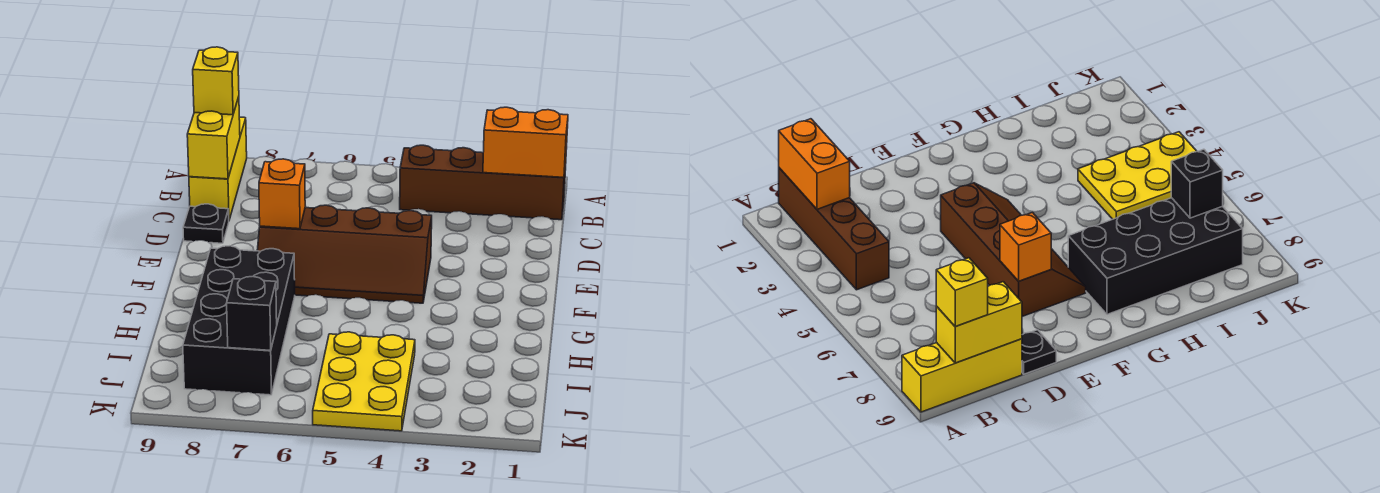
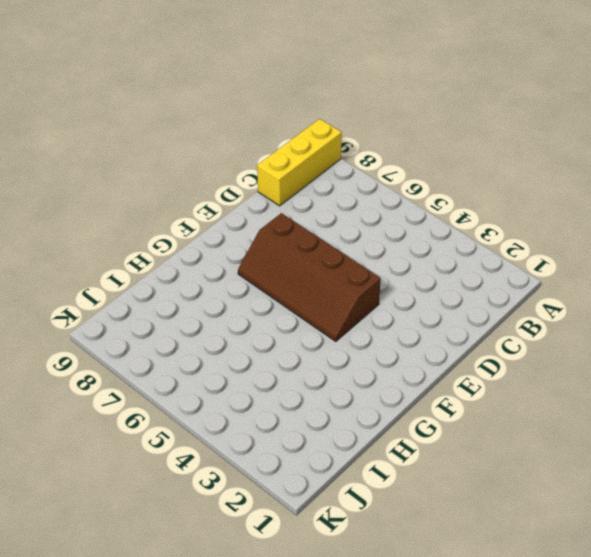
none -> brown 1x4 brick [400,145,566,220]
none -> black 1x1 plate [183,204,229,243]

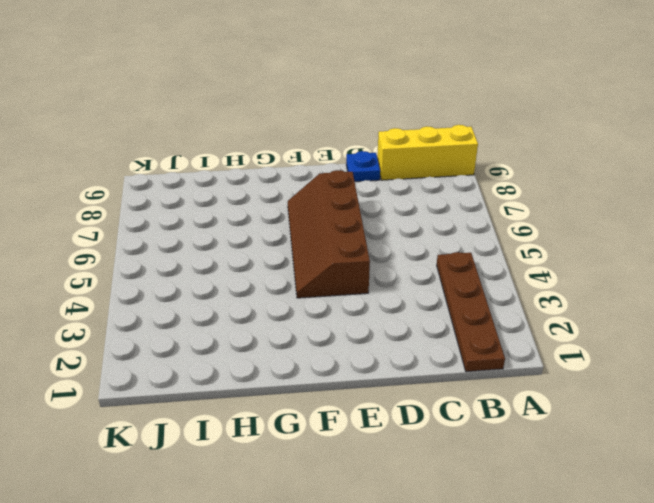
brown 1x4 plate [437,252,505,372] -> brown 1x4 brick [400,145,566,220]
blue 1x1 plate [346,151,380,182] -> black 1x1 plate [183,204,229,243]
none -> black 2x4 brick [183,246,295,395]
none -> yellow 2x3 plate [313,332,415,431]

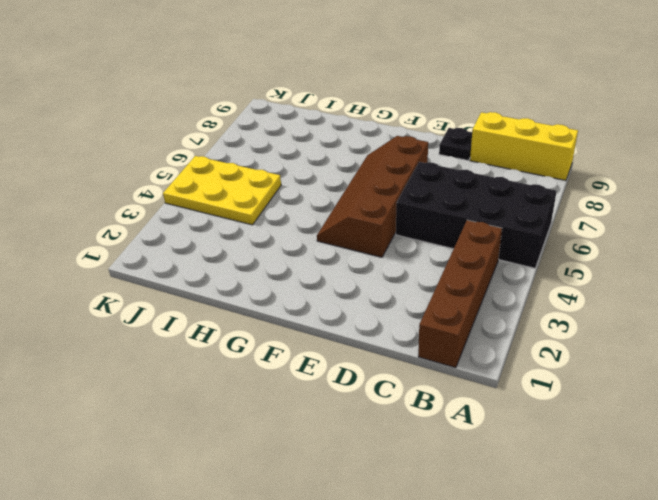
black 2x4 brick [396,162,557,268] -> black 2x4 brick moved to [183,246,295,395]
none -> orange 1x2 brick [483,107,568,177]
none -> yellow 1x2 brick [187,97,240,179]

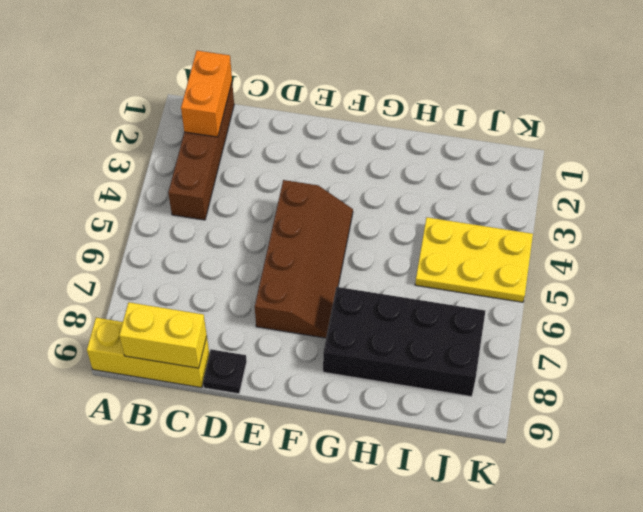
none -> orange 1x1 brick [259,159,305,229]
none -> black 1x1 brick [227,276,277,350]

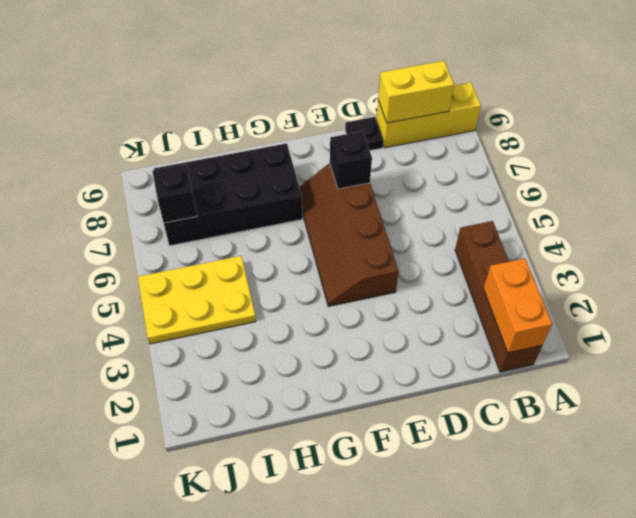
black 1x1 brick [330,131,372,189] -> orange 1x1 brick [259,159,305,229]
none -> yellow 1x1 brick [193,47,239,115]

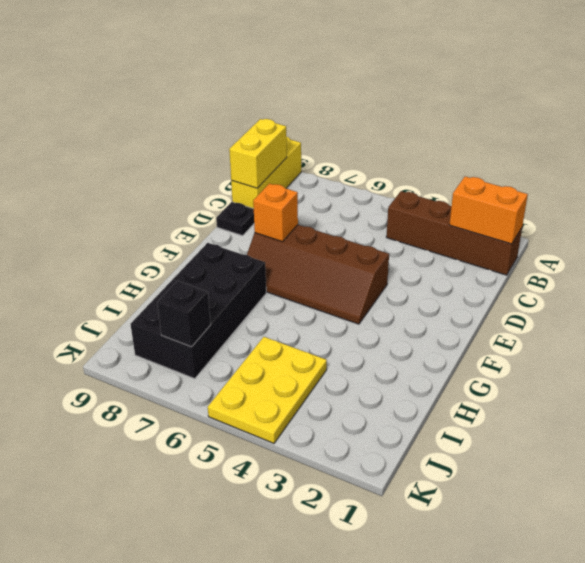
none -> yellow 1x1 brick [193,47,239,115]

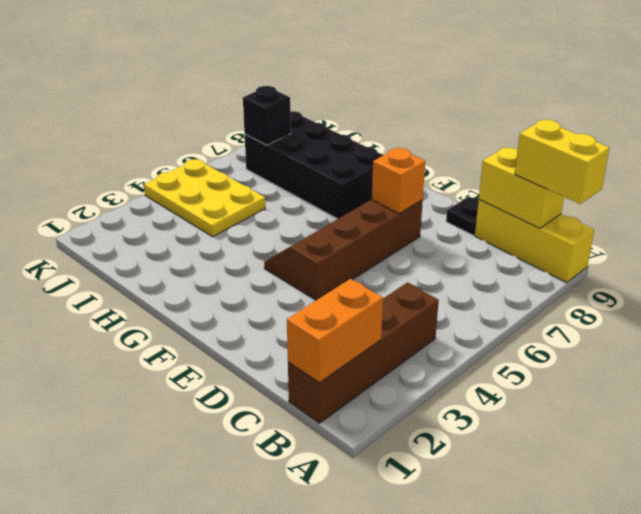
yellow 1x2 brick [515,120,610,204] -> yellow 1x1 brick [193,47,239,115]

